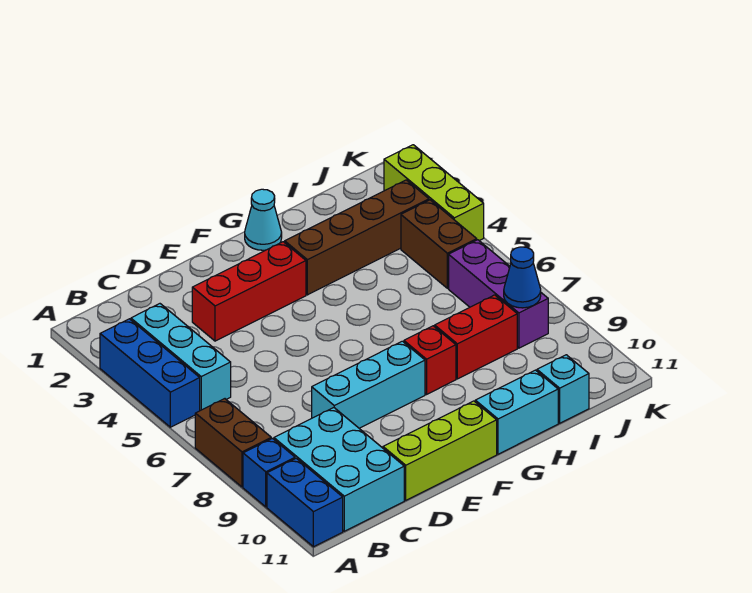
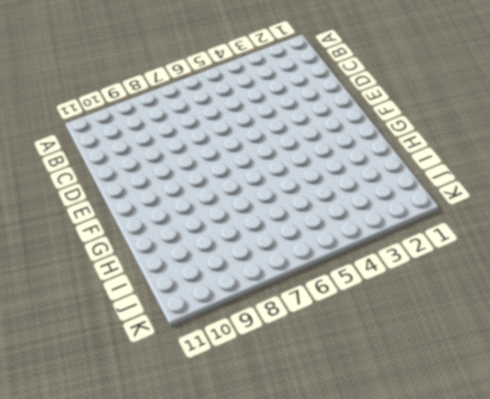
none -> blue 1x3 brick [100,319,200,427]
none -> brown 1x2 brick [195,399,271,487]
none -> blue 1x1 brick [243,438,295,507]

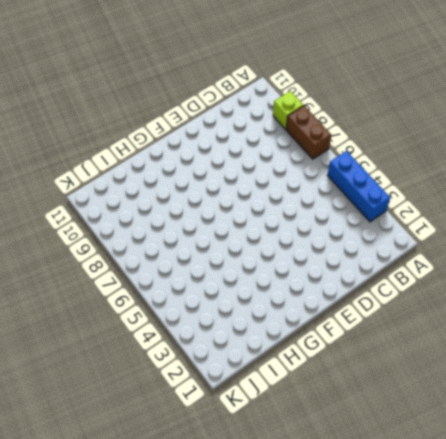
lime 1x1 brick [273,91,303,129] -> blue 1x1 brick [243,438,295,507]
none -> blue 1x2 brick [267,458,343,547]
none -> cyan 1x3 brick [131,304,231,411]
none -> cyan 2x3 brick [274,408,404,531]

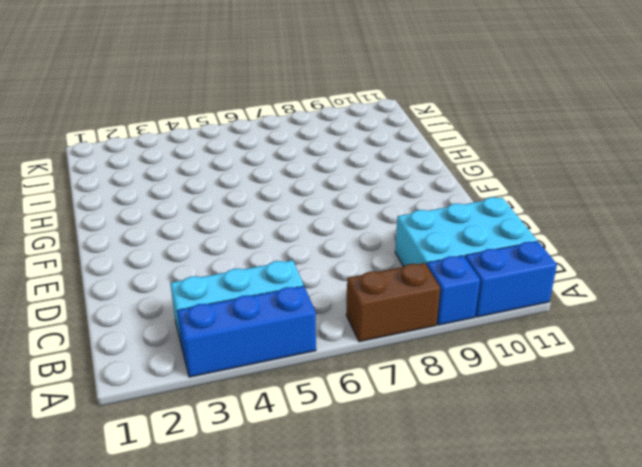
none -> red 1x3 brick [192,242,306,341]
none -> cyan 1x3 brick [312,341,425,428]
none -> lime 1x3 brick [383,401,497,500]

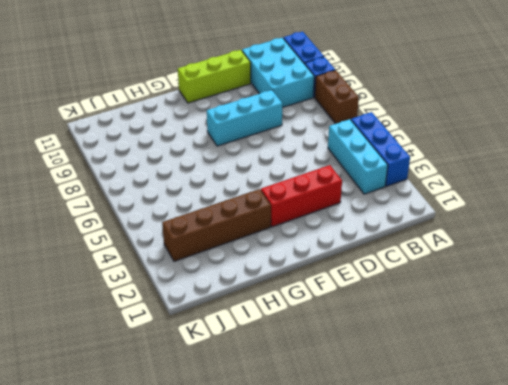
none -> cyan 1x1 cone [245,189,282,250]
none -> red 1x1 brick [404,326,456,394]
none -> cyan 1x2 brick [475,370,558,454]

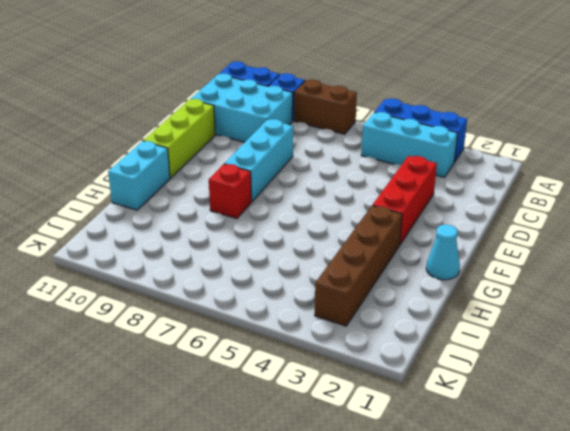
none -> red 1x2 brick [435,295,517,379]
none -> cyan 1x1 brick [537,355,589,423]
none -> brown 1x2 brick [401,200,477,288]

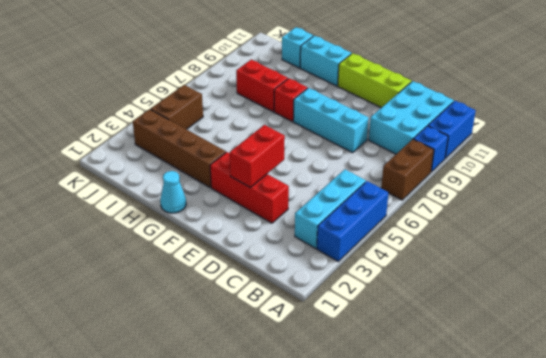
red 1x2 brick [230,125,285,187] -> none
none -> purple 1x3 brick [449,240,548,348]
none -> lime 1x3 brick [384,145,484,241]
none -> blue 1x1 cone [504,247,541,308]

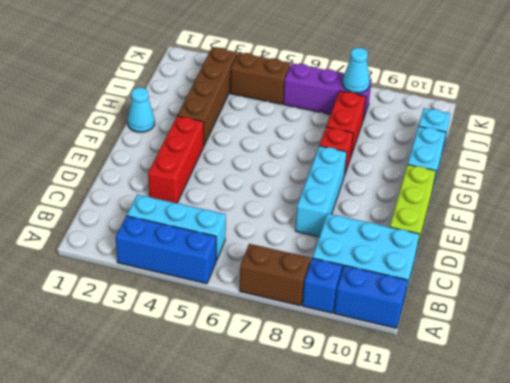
cyan 1x1 cone [343,48,370,93] -> blue 1x1 cone [504,247,541,308]
none -> lime 1x3 brick [384,145,484,241]

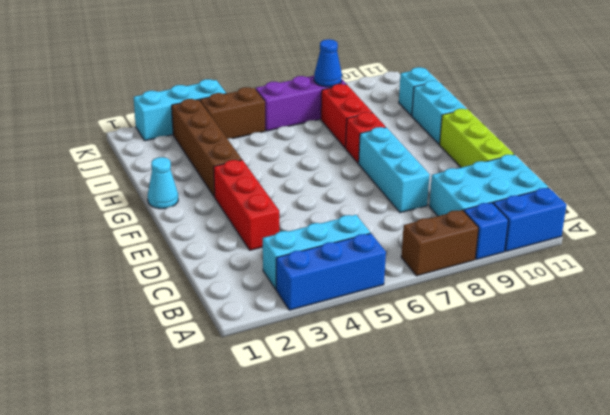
cyan 1x3 brick [134,79,226,141] -> lime 1x3 brick [384,145,484,241]

